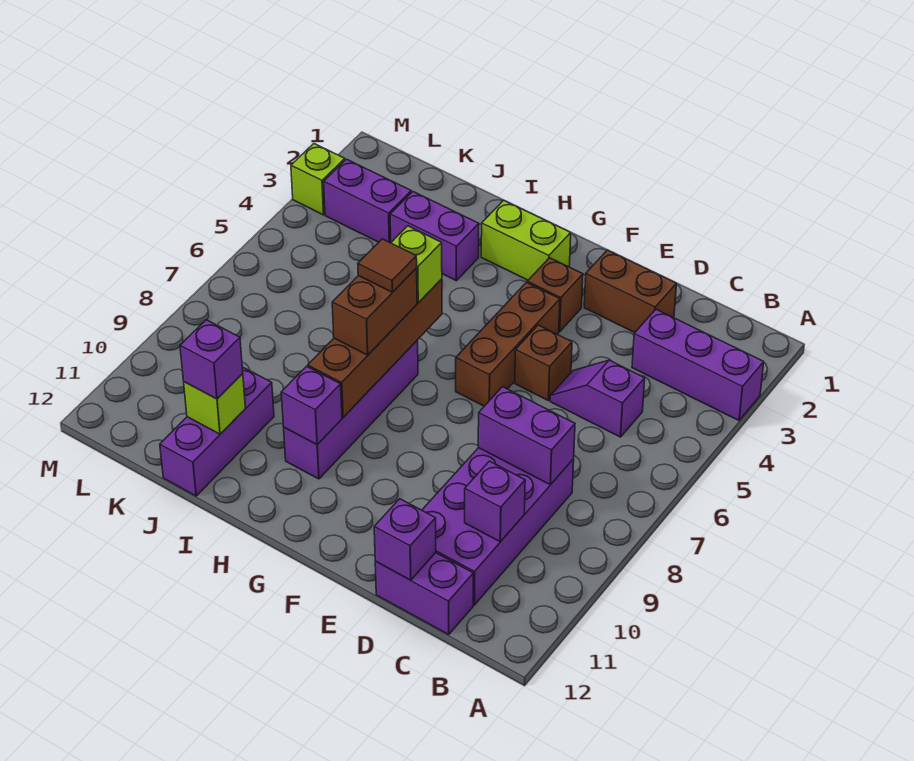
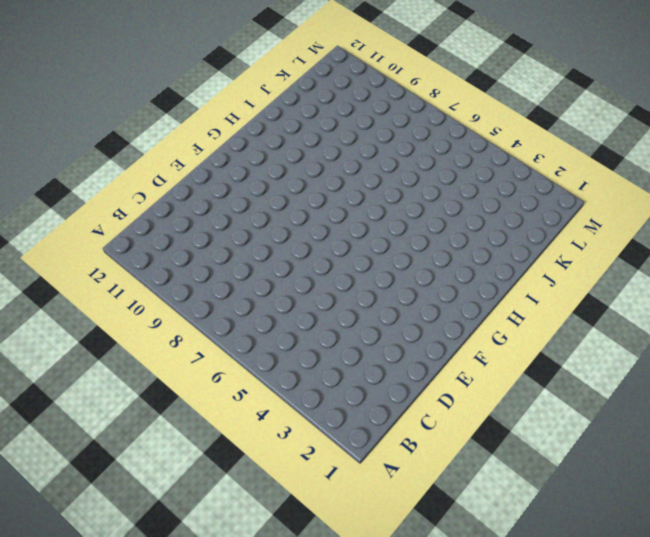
none -> purple 1x3 brick [632,309,764,420]
none -> purple 1x2 slope [550,360,645,437]
none -> purple 2x4 brick [422,448,574,605]

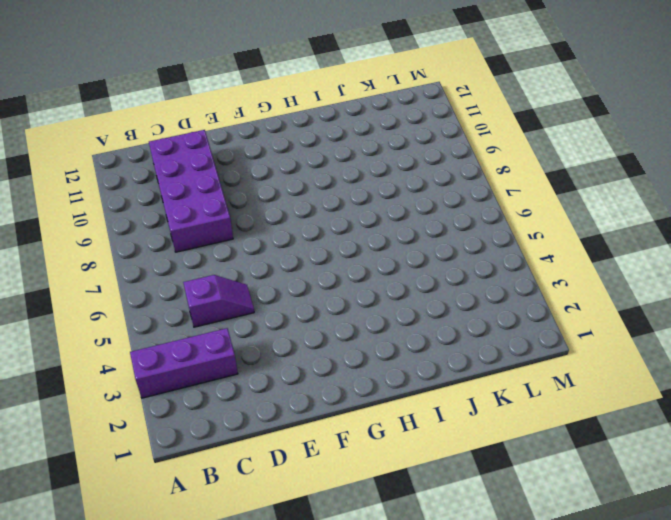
none -> purple 1x2 brick [375,553,473,634]
none -> brown 1x2 brick [584,250,676,333]
none -> brown 1x1 brick [515,325,572,401]

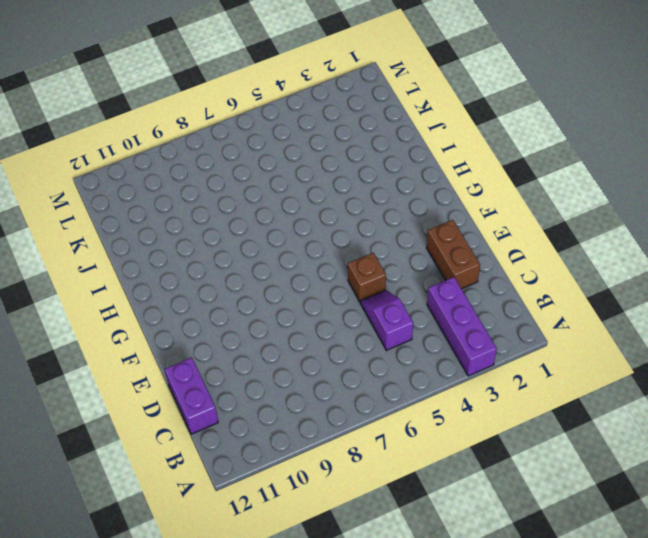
none -> purple 2x4 brick [422,448,574,605]
none -> brown 1x1 brick [527,258,583,332]
none -> brown 1x3 brick [456,283,560,406]

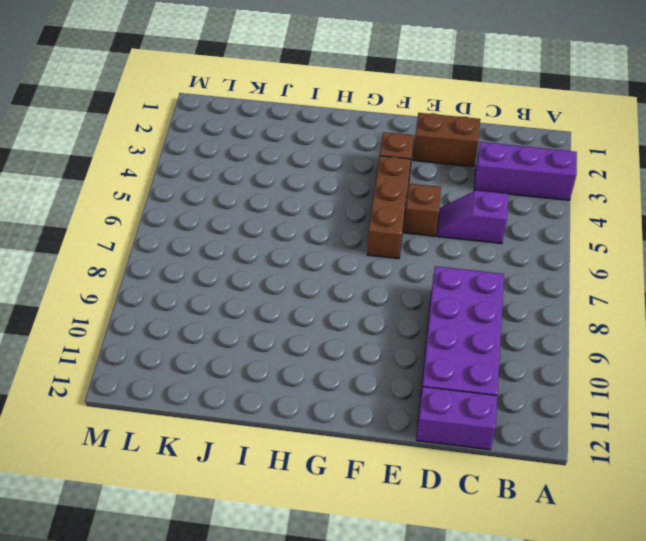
none -> lime 1x2 brick [481,200,571,280]
none -> purple 1x4 brick [284,340,418,479]
none -> purple 1x2 brick [390,192,479,281]

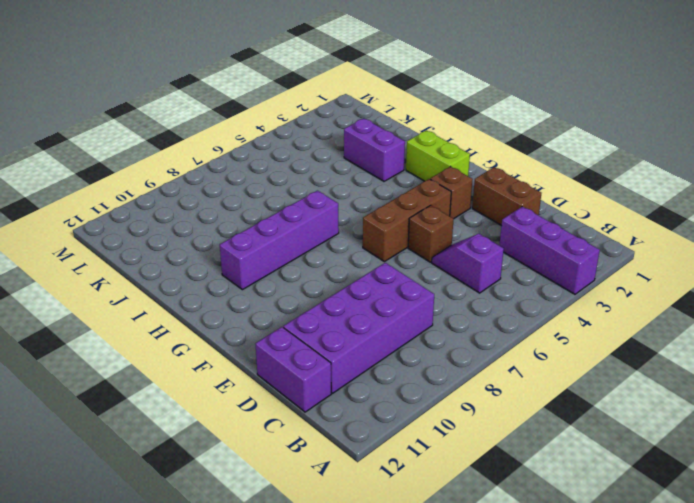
none -> purple 1x3 brick [160,367,274,496]
none -> purple 1x2 brick [324,159,411,243]
none -> lime 1x1 brick [291,144,345,215]

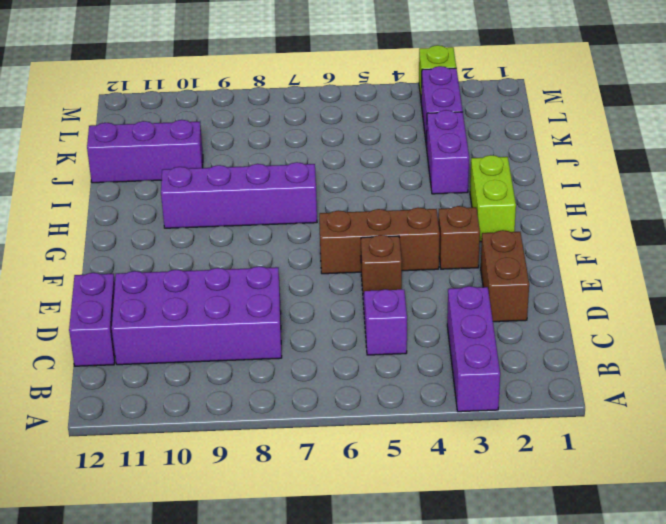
none -> purple 1x2 brick [478,387,575,485]
none -> purple 1x1 brick [465,461,525,542]
none -> purple 1x1 brick [374,499,436,580]

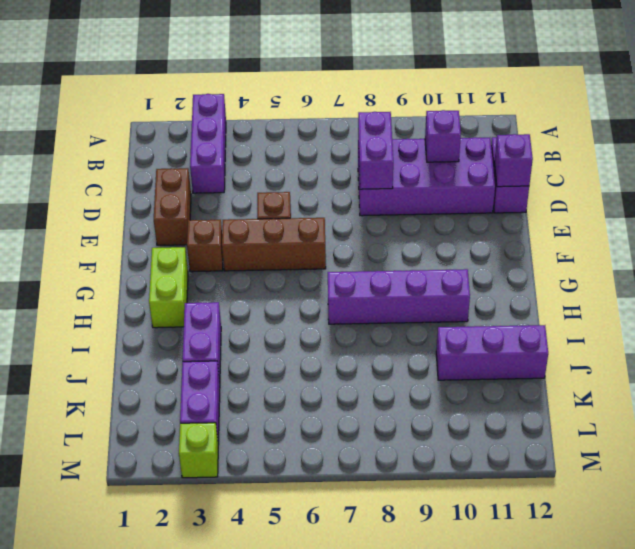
none -> purple 1x2 slope [550,360,645,437]
none -> brown 1x4 brick [308,279,442,417]
none -> purple 1x1 brick [281,366,342,445]

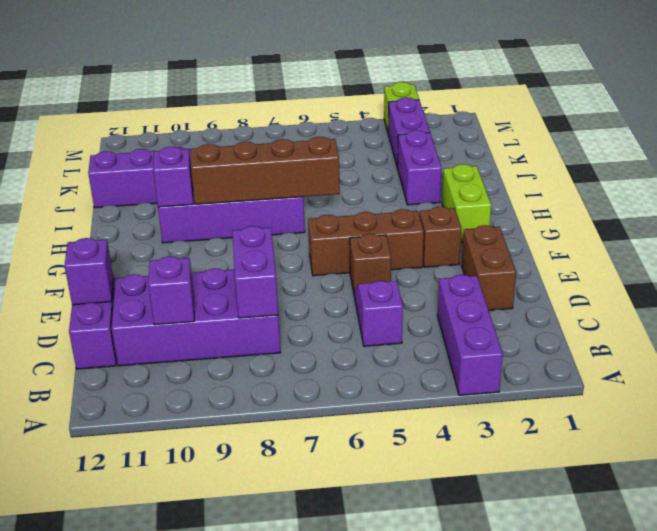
none -> lime 1x1 brick [184,374,245,434]
none -> lime 1x1 brick [391,226,442,303]
none -> brown 1x2 brick [332,268,417,355]

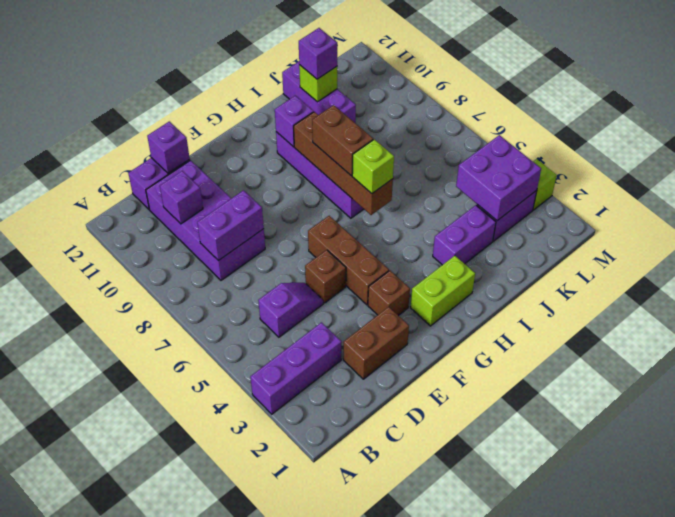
purple 2x2 brick [456,135,541,221] -> none
none -> brown 1x1 tile [358,239,417,292]

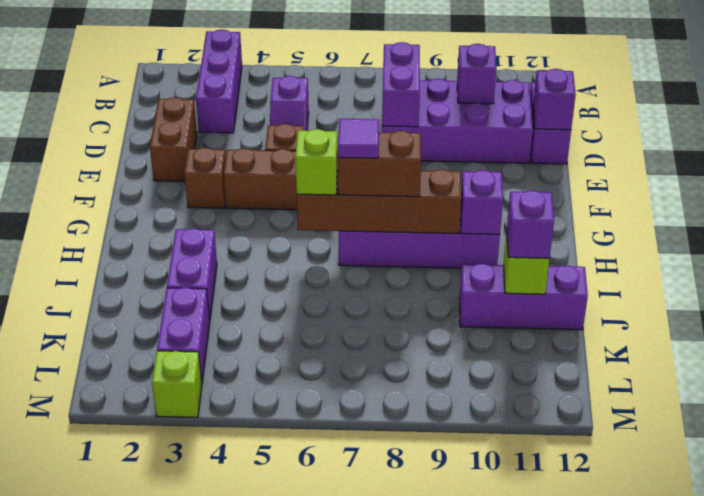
purple 1x1 tile [338,119,379,158] -> brown 1x1 tile [358,239,417,292]
none -> lime 1x2 brick [481,200,571,280]

